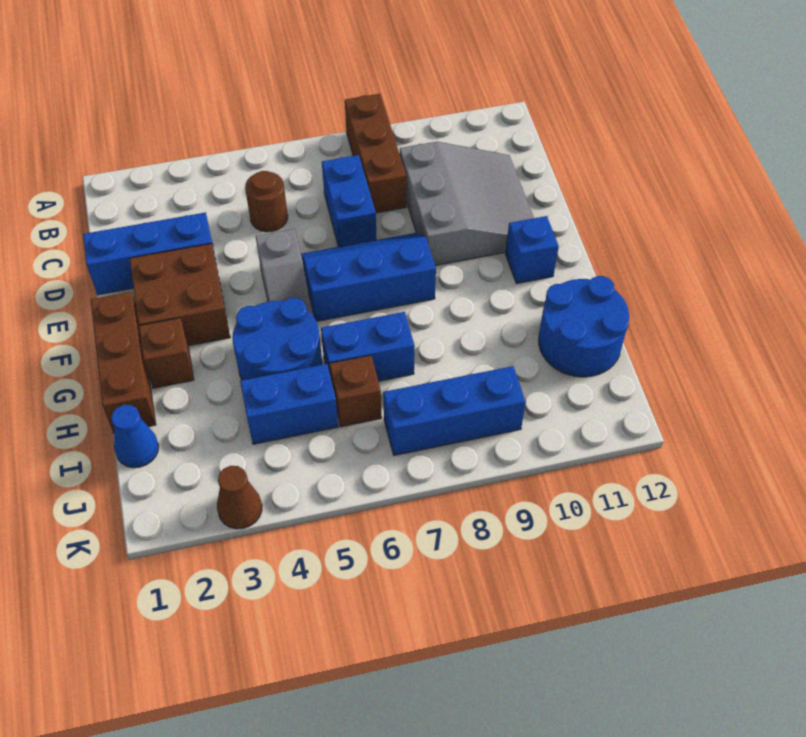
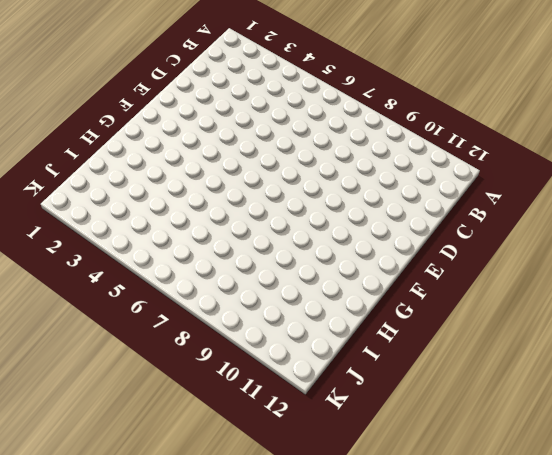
none -> brown 1x3 brick [345,94,406,213]
none -> brown 1x1 round brick [245,171,288,232]
none -> blue 1x2 brick [322,155,377,247]

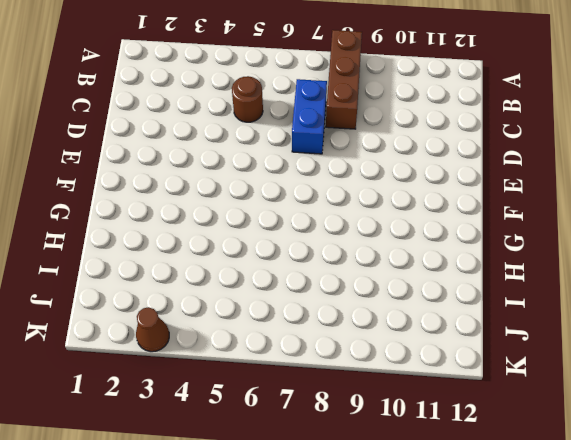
none -> grey 3x3 slope [400,142,534,266]
none -> blue 1x3 brick [83,212,216,295]
none -> brown 2x2 brick [130,244,230,346]

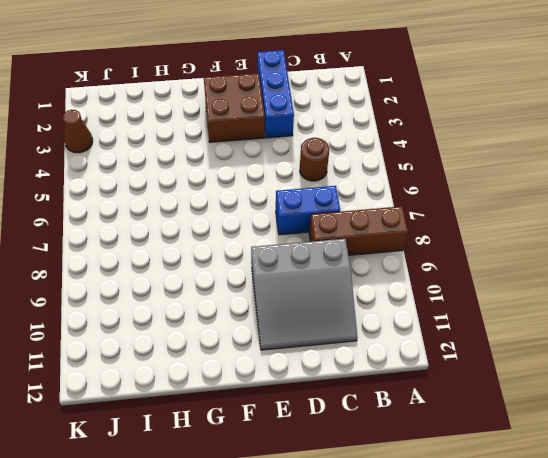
none -> grey 1x2 slope [256,229,312,314]
none -> blue 2x3 slope [301,233,436,321]
none -> brown 1x3 brick [91,292,156,433]

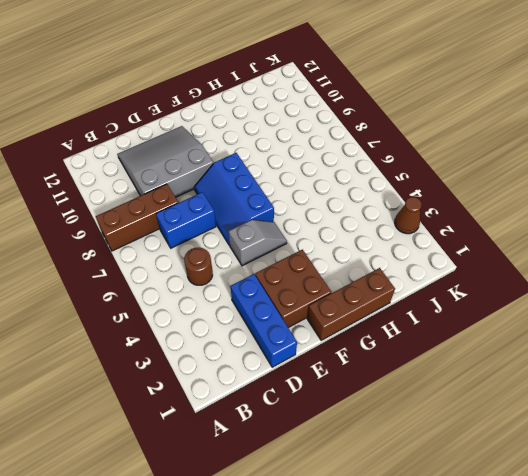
none -> blue 1x1 brick [506,216,559,284]
none -> brown 1x1 brick [139,318,194,388]
none -> blue 2x2 round brick [232,298,322,380]

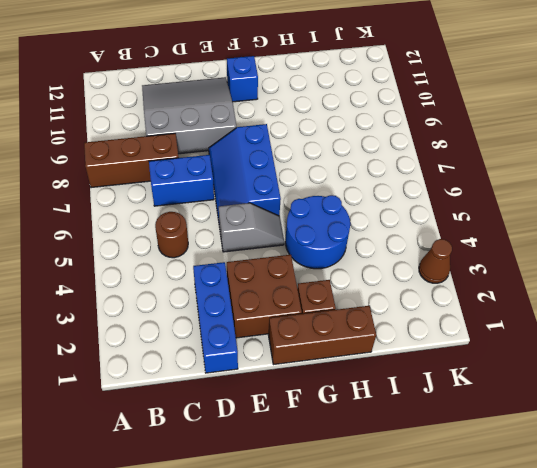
none -> blue 1x2 brick [321,312,415,381]
none -> blue 2x2 round brick [538,276,629,377]
none -> blue 1x1 cone [111,405,159,468]

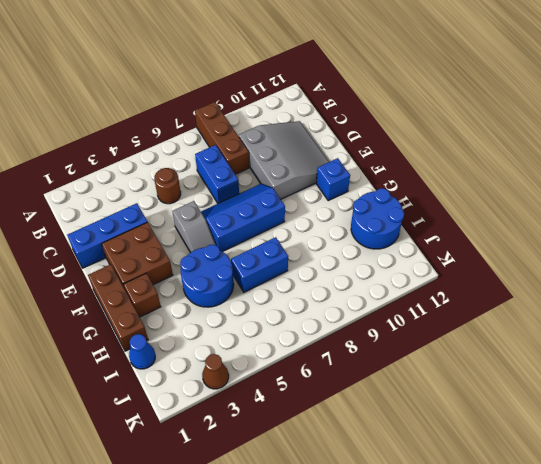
none -> blue 1x2 brick [240,364,338,444]
none -> brown 1x1 brick [329,356,382,427]
none -> blue 1x3 brick [383,366,526,455]

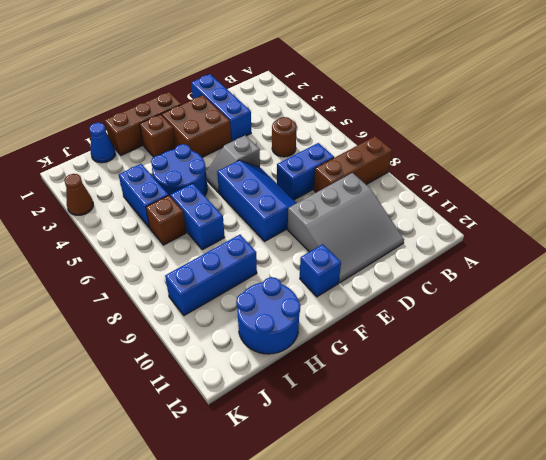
blue 1x3 brick [165,235,257,316] -> blue 1x3 brick turned to [383,366,526,455]

